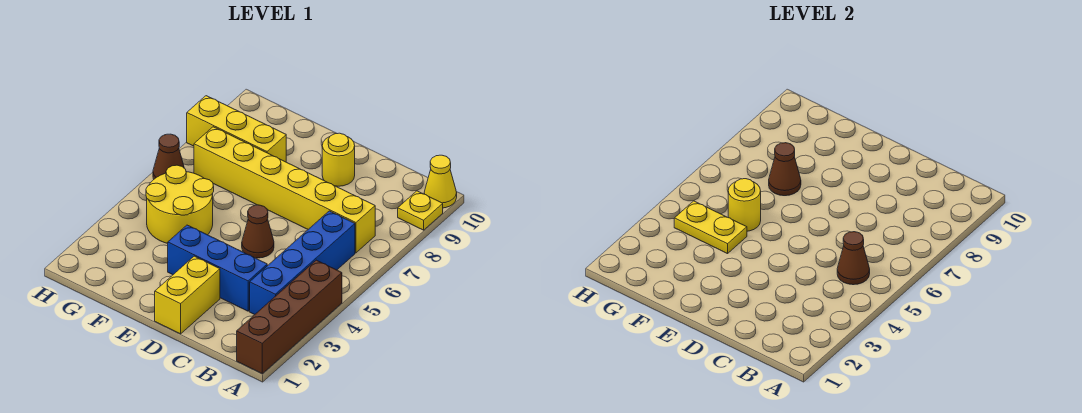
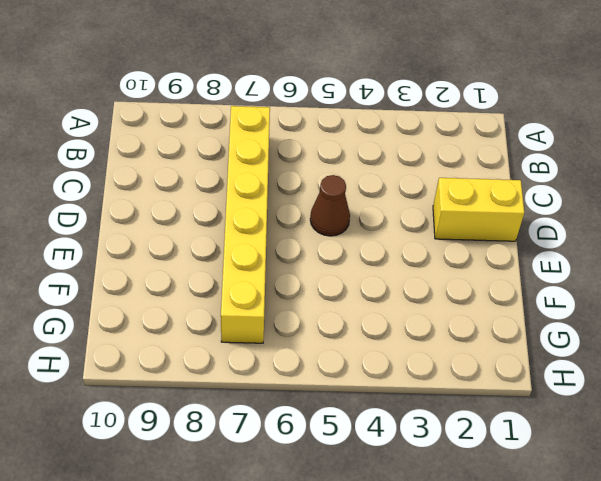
none -> brown 1x4 brick [237,260,342,374]
none -> yellow 1x1 plate [398,191,443,230]
none -> yellow 1x1 cone [424,155,457,208]

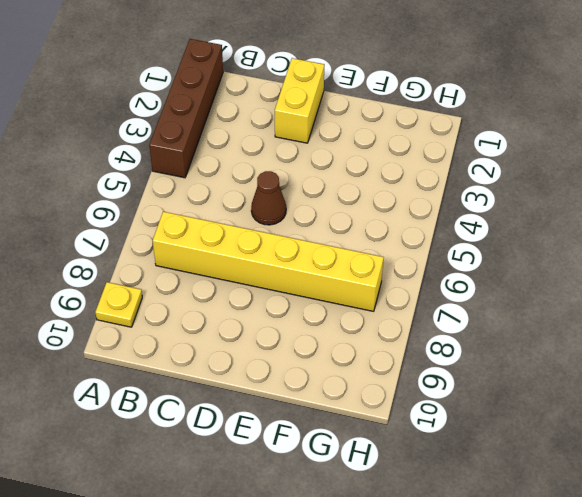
none -> yellow 1x1 cone [424,155,457,208]
none -> blue 1x4 brick [250,211,355,314]
none -> blue 1x3 brick [168,225,267,311]

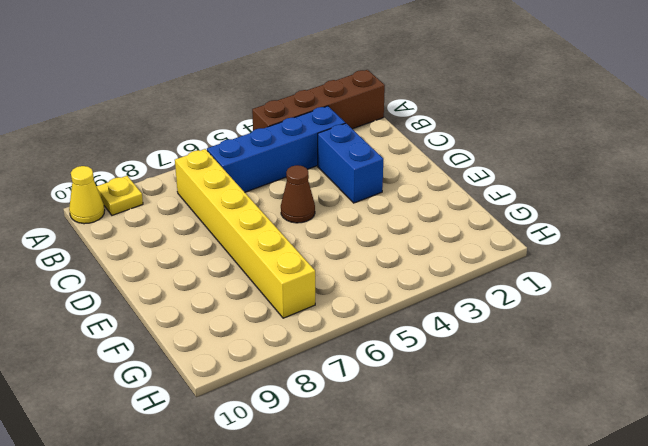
blue 1x2 brick [318,123,383,203] -> blue 1x3 brick [168,225,267,311]
none -> yellow 1x2 brick [155,256,220,334]
none -> yellow 1x1 round brick [322,133,355,186]
none -> yellow 2x2 round brick [146,165,214,243]

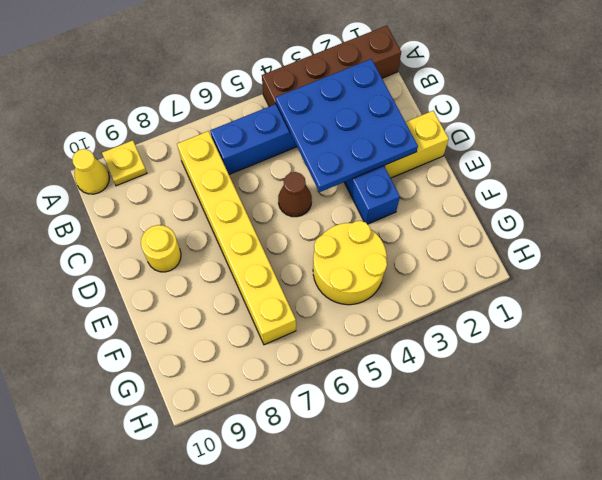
blue 3x3 plate [276,59,418,192] -> none
none -> yellow 1x3 brick [187,96,286,162]
none -> brown 1x1 cone [153,134,184,179]
none -> brown 1x1 cone [837,232,870,285]

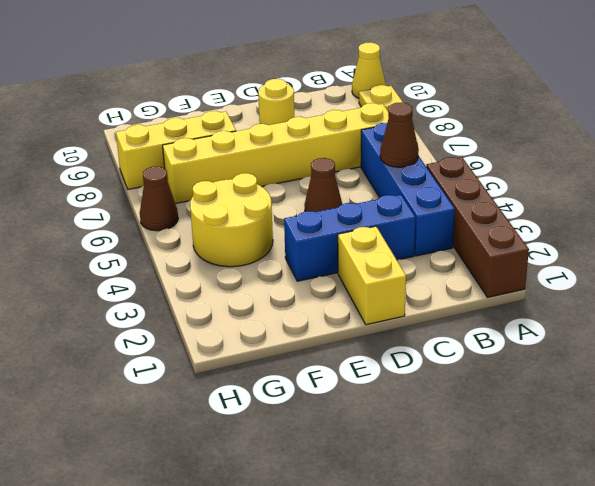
none -> yellow 1x2 plate [674,201,747,254]
none -> yellow 1x1 round brick [728,179,761,231]
none -> brown 1x1 cone [769,143,801,196]

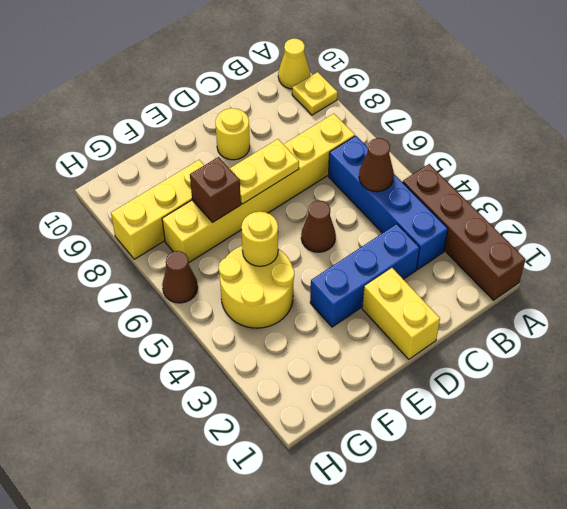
yellow 1x2 plate [229,139,299,204] -> yellow 1x2 plate moved to [674,201,747,254]
brown 1x1 brick [190,157,241,222] -> brown 1x1 cone [769,143,801,196]

